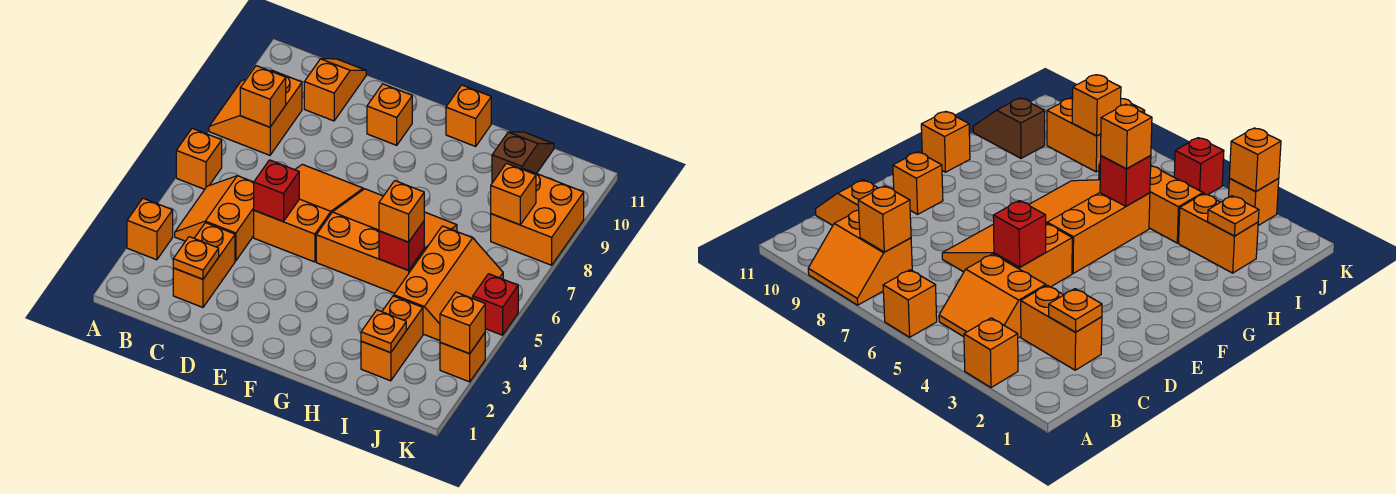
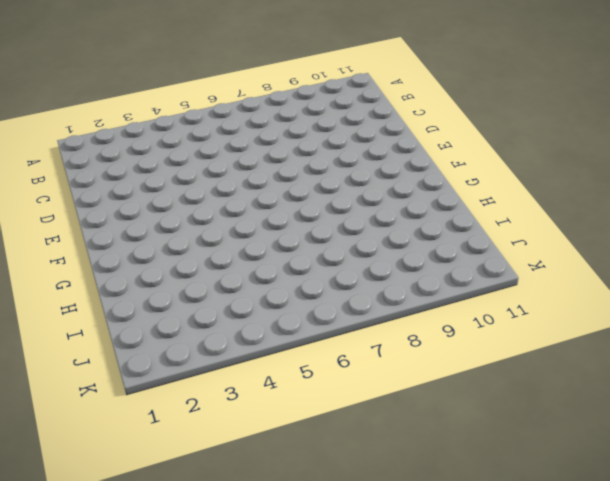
none -> orange 1x1 brick [127,198,173,260]
none -> orange 1x1 brick [176,128,222,189]
none -> orange 2x2 slope [209,70,302,155]

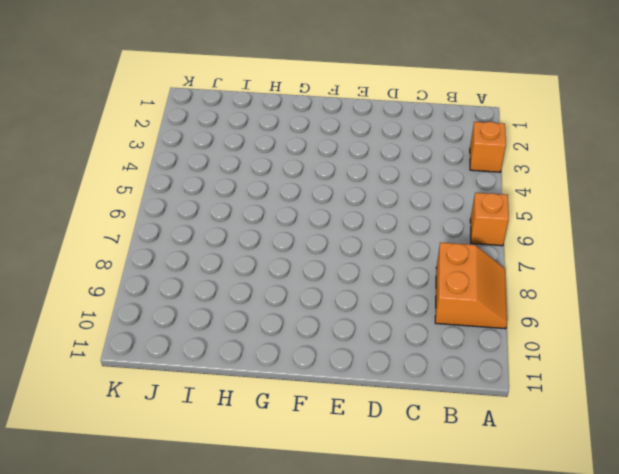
none -> orange 2x2 slope [175,176,254,261]
none -> orange 1x2 brick [173,223,235,307]
none -> orange 1x2 slope [304,59,366,121]

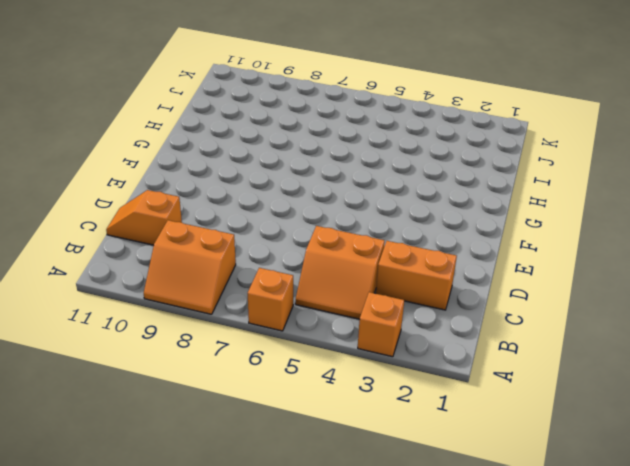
none -> orange 2x3 slope [254,164,363,262]
none -> orange 1x1 brick [367,84,412,145]
none -> orange 3x3 slope [316,189,457,293]

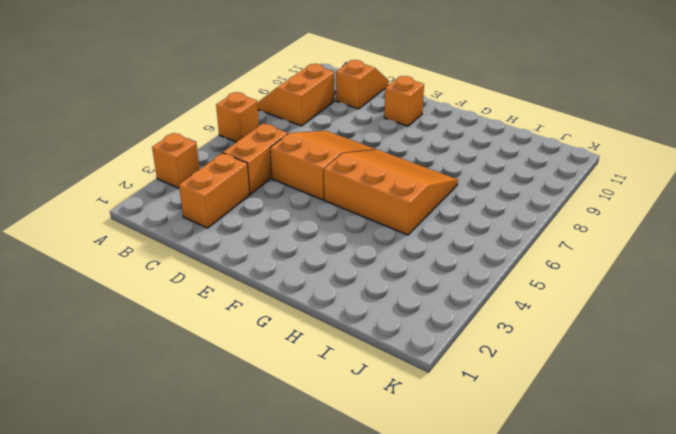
none -> orange 1x1 brick [446,85,491,146]
none -> orange 1x2 brick [361,296,423,381]
none -> orange 2x3 slope [394,226,503,340]

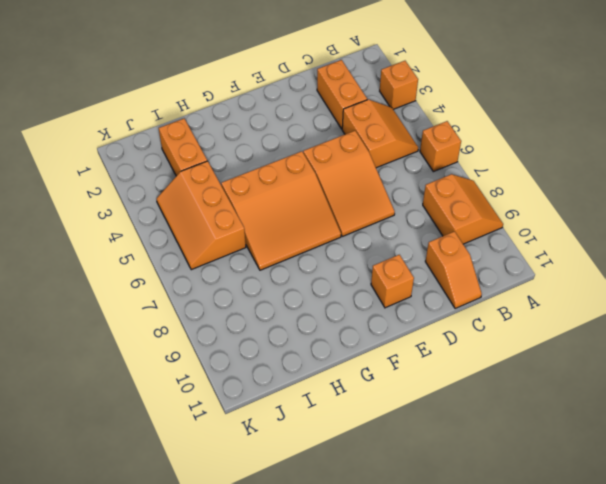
none -> orange 1x1 brick [446,85,491,146]
none -> brown 1x2 slope [492,132,554,183]
none -> orange 2x2 brick [491,168,584,265]

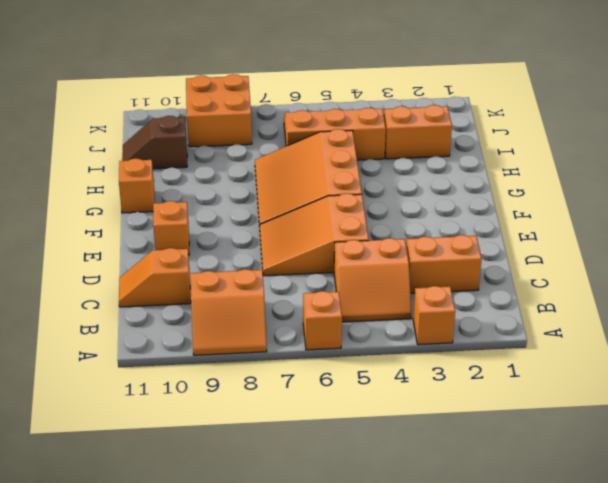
none -> orange 1x1 brick [440,333,485,382]
none -> red 1x1 brick [473,274,518,335]
none -> orange 1x1 brick [240,66,286,127]

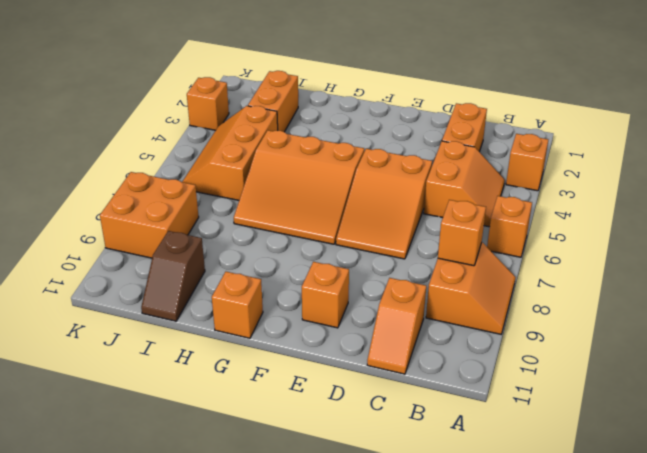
none -> red 1x1 brick [473,274,518,335]
none -> orange 1x1 plate [173,237,219,279]
none -> red 1x1 brick [254,160,299,222]

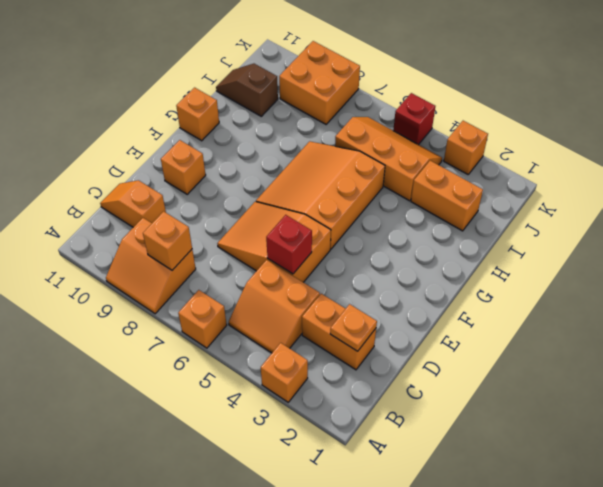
none -> red 1x1 brick [379,221,424,270]
none -> orange 1x1 plate [361,310,406,353]
none -> orange 1x1 brick [491,163,536,225]

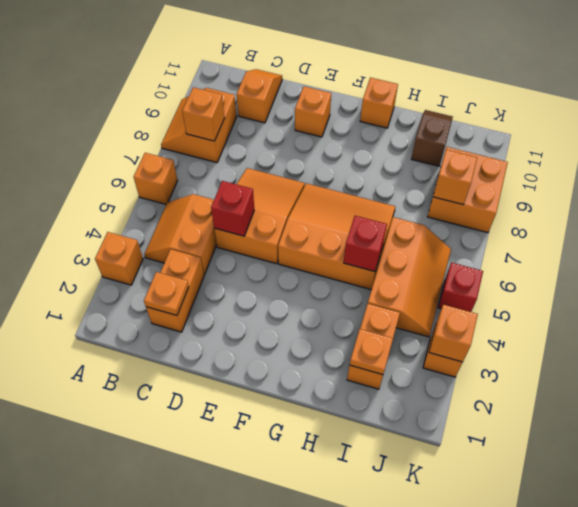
none -> orange 1x1 brick [379,181,424,242]

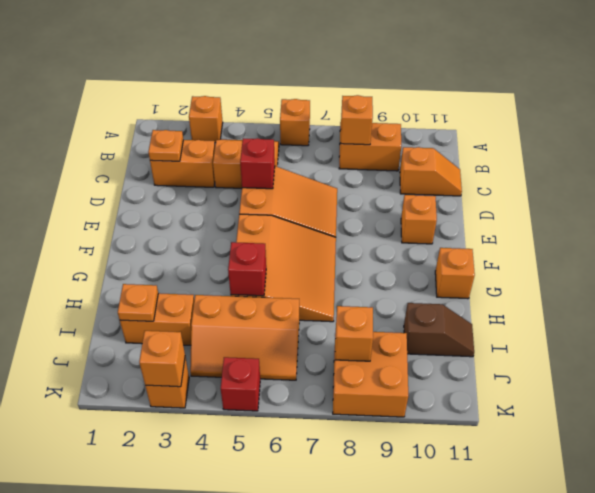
none -> orange 1x1 brick [379,181,424,242]

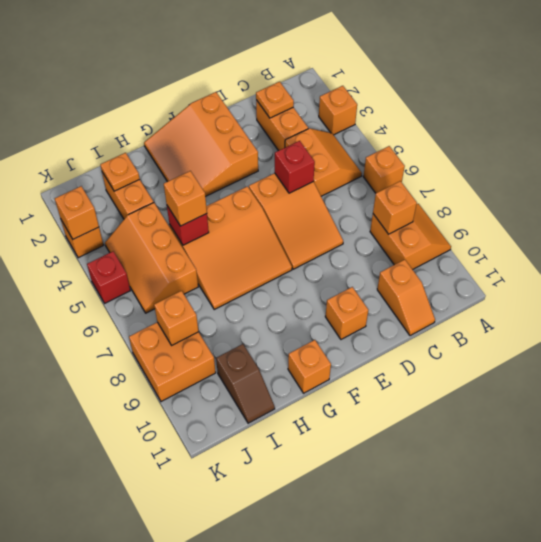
orange 3x3 slope [144,92,258,197] -> none

